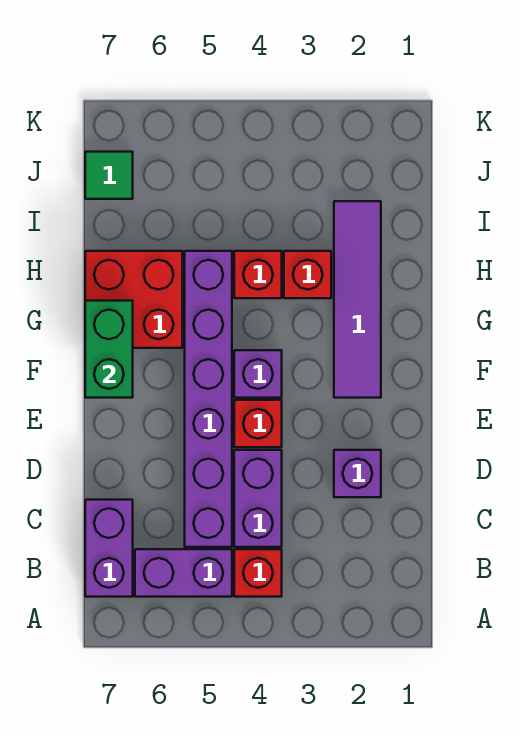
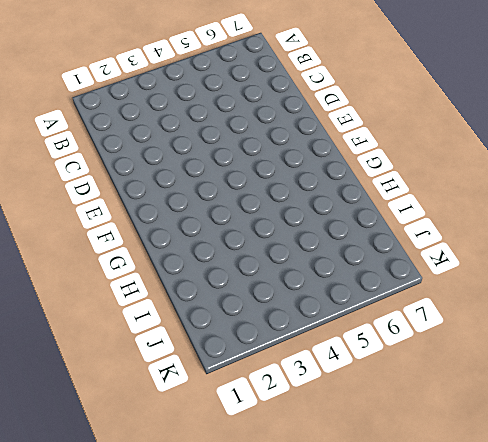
none -> red 1x1 brick [234,549,282,597]
none -> purple 1x2 brick [135,549,232,597]
none -> purple 1x2 brick [85,500,133,597]

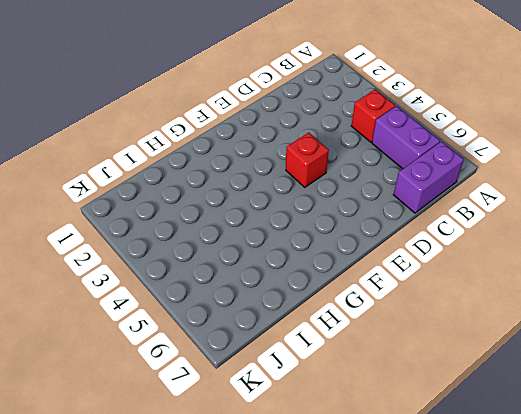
none -> purple 1x2 brick [234,450,282,547]
none -> purple 1x6 brick [185,251,232,547]
none -> purple 1x1 brick [334,450,381,497]

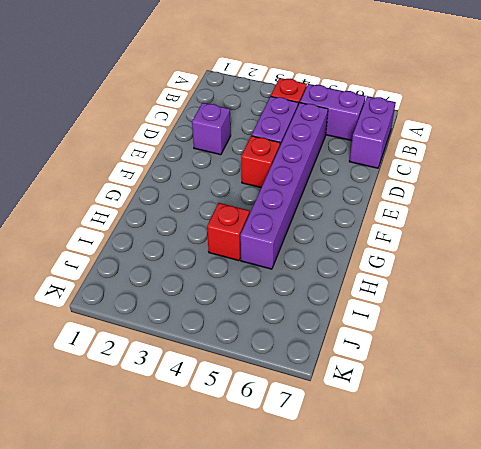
none -> purple 1x4 tile [334,201,381,398]
none -> purple 1x1 brick [234,350,282,398]
none -> red 2x2 brick [85,251,182,348]

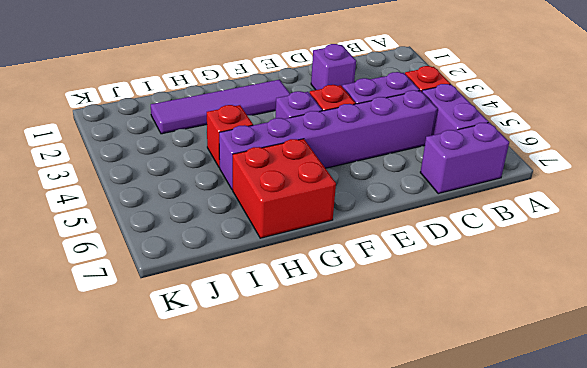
none -> red 1x1 brick [284,251,331,298]
none -> green 1x1 tile [85,152,133,199]
none -> green 1x2 brick [85,301,133,398]

